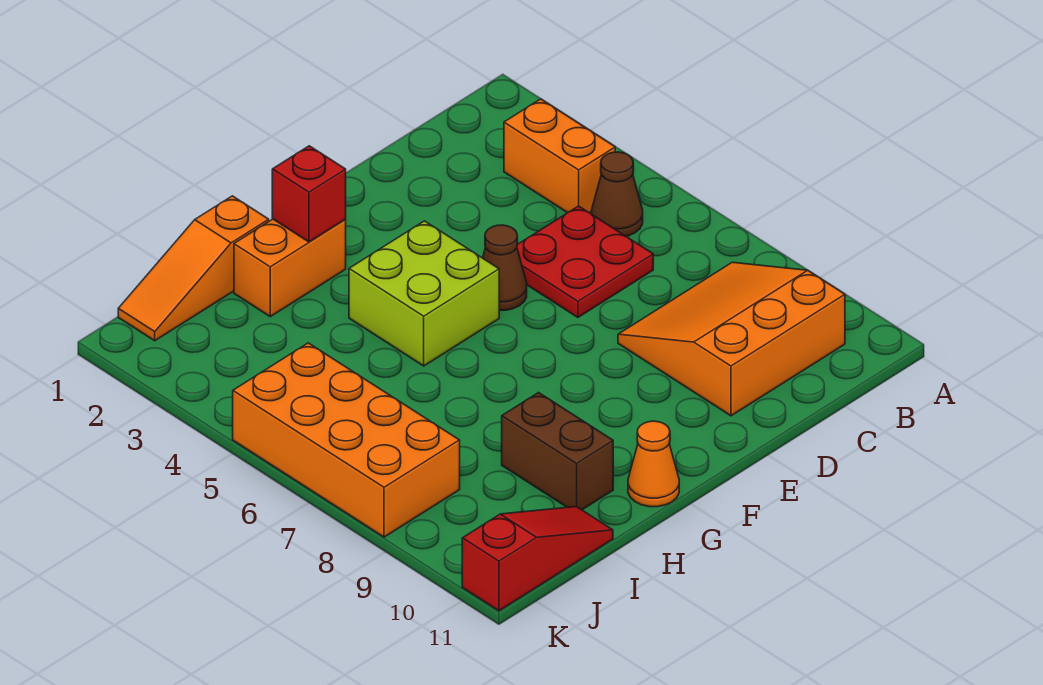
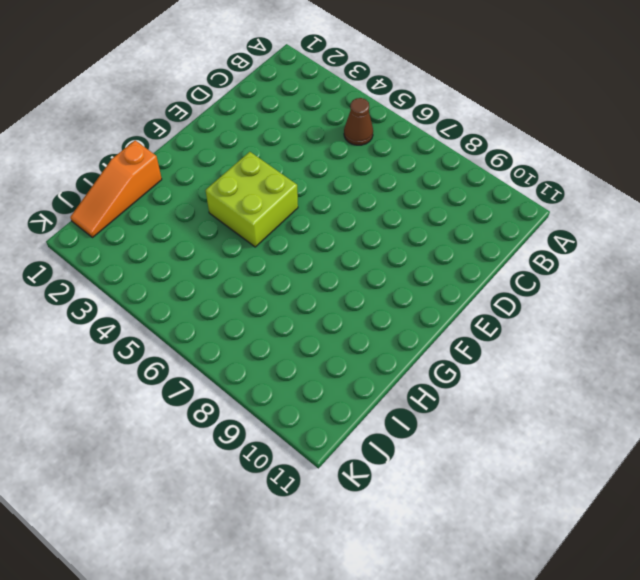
none -> orange 1x2 brick [504,99,615,213]
none -> orange 3x3 slope [618,262,845,416]
none -> red 2x2 plate [517,206,653,317]

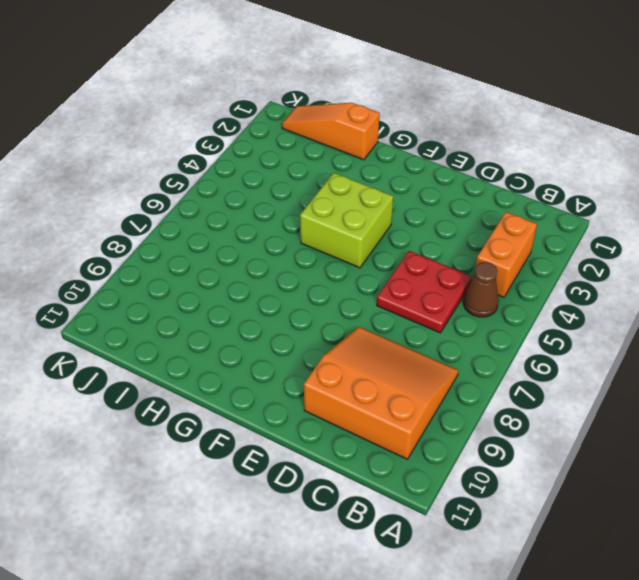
none -> brown 1x1 cone [483,225,527,310]
none -> orange 1x2 brick [234,219,346,317]
none -> orange 1x1 cone [628,421,679,507]

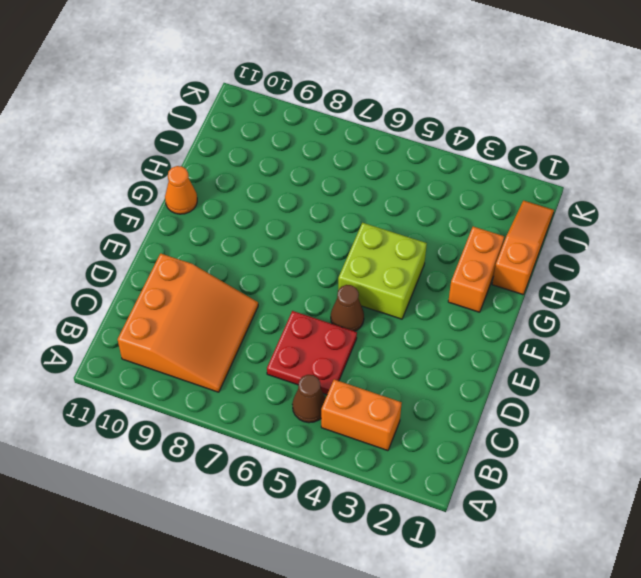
none -> brown 1x2 brick [502,393,613,510]
none -> red 1x3 slope [462,507,613,611]
none -> orange 2x4 brick [233,343,460,537]

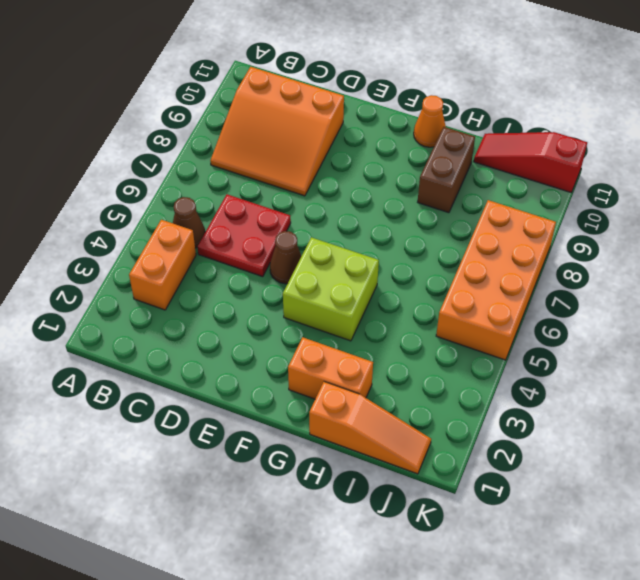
none -> red 1x1 brick [272,146,346,242]

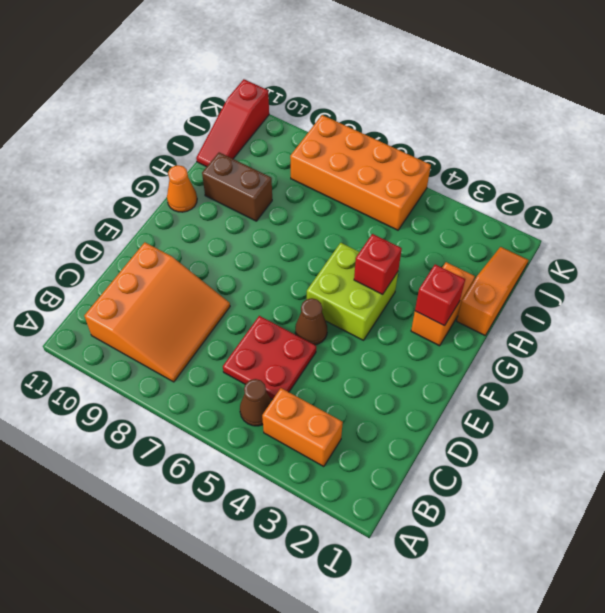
red 1x1 brick [354,234,402,294] -> none

